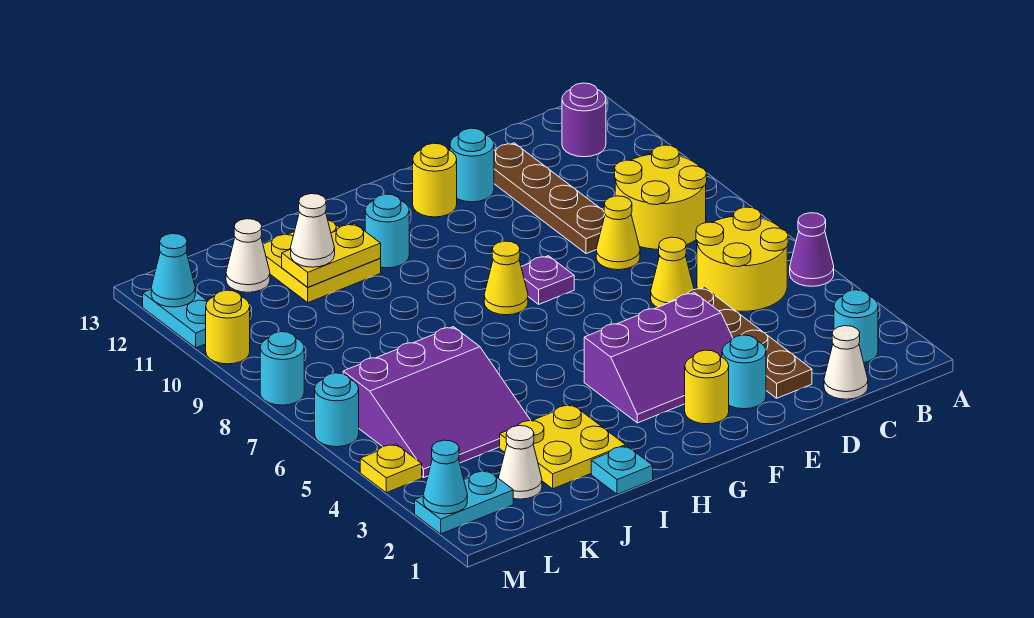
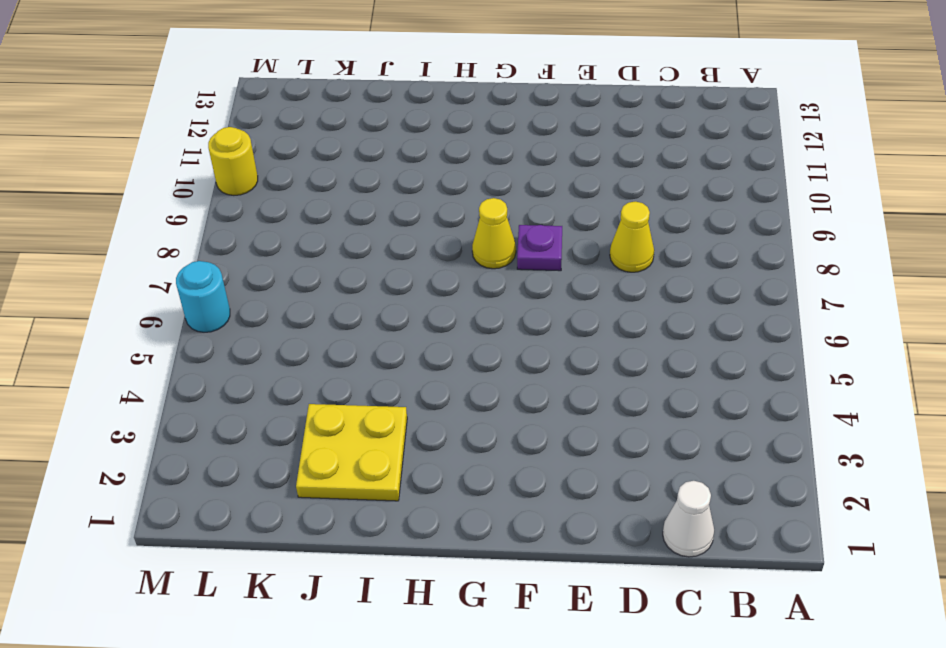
none -> purple 1x1 cone [790,213,834,286]
none -> cyan 1x1 round brick [834,290,878,363]
none -> yellow 2x2 round brick [696,207,788,311]
none -> yellow 2x2 round brick [615,145,707,249]

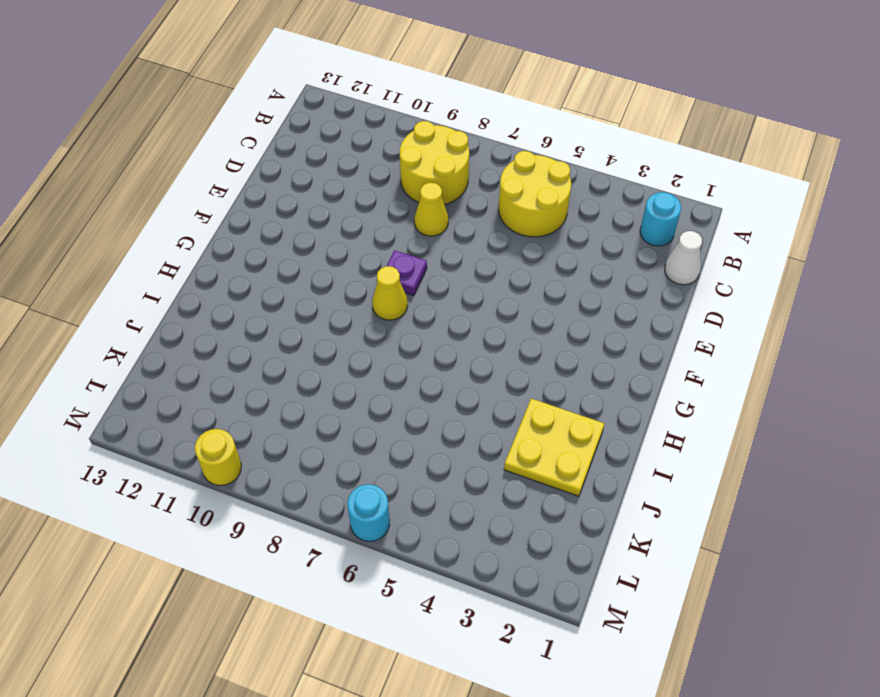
none -> purple 1x1 cone [790,213,834,286]
none -> purple 1x1 round brick [562,83,606,157]
none -> brown 1x4 plate [670,288,812,398]
none -> yellow 1x1 cone [651,237,694,307]

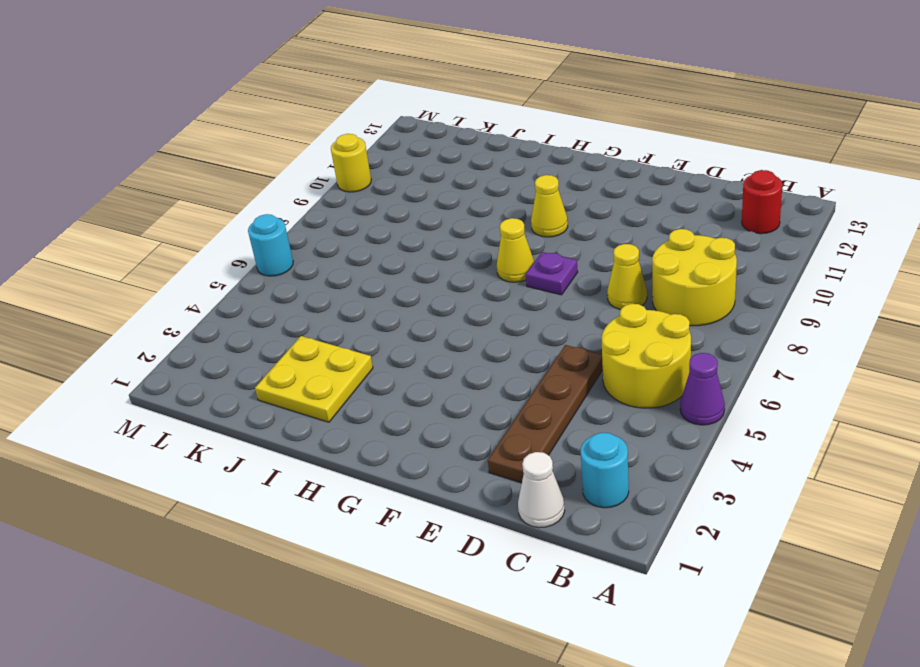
red 1x1 round brick [742,170,782,234] -> purple 1x1 round brick [562,83,606,157]
yellow 1x1 cone [531,175,568,237] -> yellow 1x1 cone moved to [651,237,694,307]
none -> brown 1x4 plate [494,143,605,254]
none -> cyan 1x1 round brick [722,335,766,409]
none -> purple 2x3 slope [584,293,733,423]
none -> cyan 1x1 round brick [450,128,494,202]

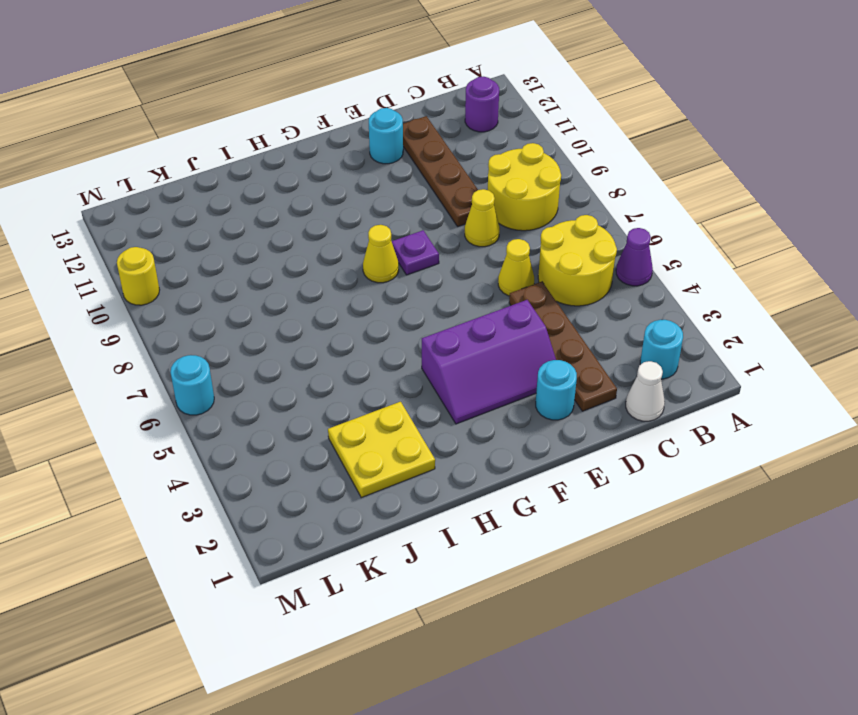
none -> yellow 1x1 round brick [685,350,729,424]
none -> yellow 1x1 round brick [413,143,457,217]
none -> cyan 1x1 round brick [365,194,409,268]
none -> cyan 1x1 plate [591,446,653,494]

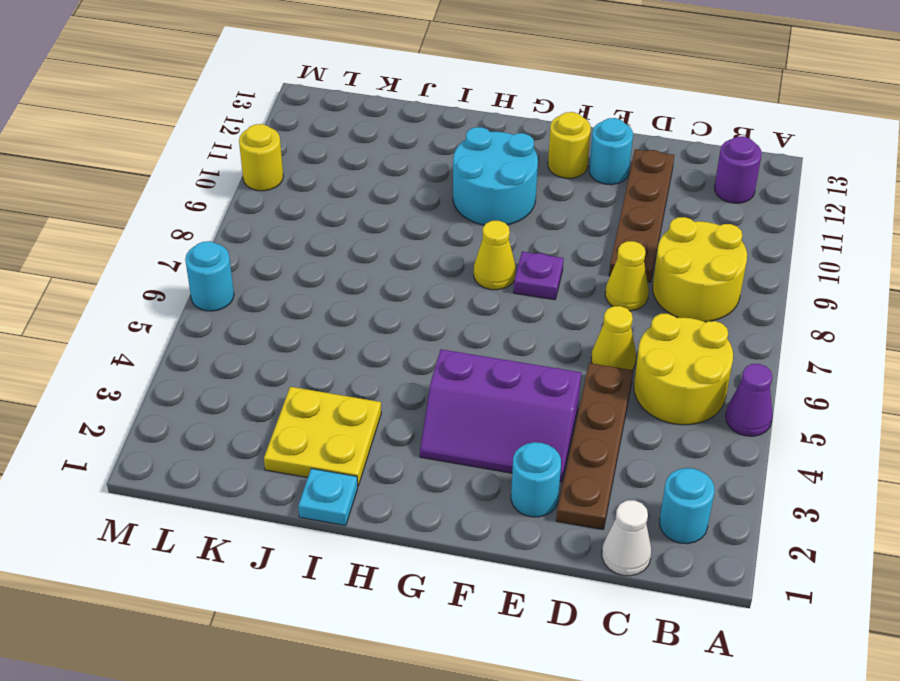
cyan 2x2 round brick [453,127,538,225] -> cyan 1x1 round brick [365,194,409,268]
none -> yellow 1x1 round brick [685,350,729,424]
none -> yellow 2x2 plate [263,218,381,303]
none -> purple 3x3 slope [343,327,531,477]
none -> white 1x1 cone [499,426,542,499]

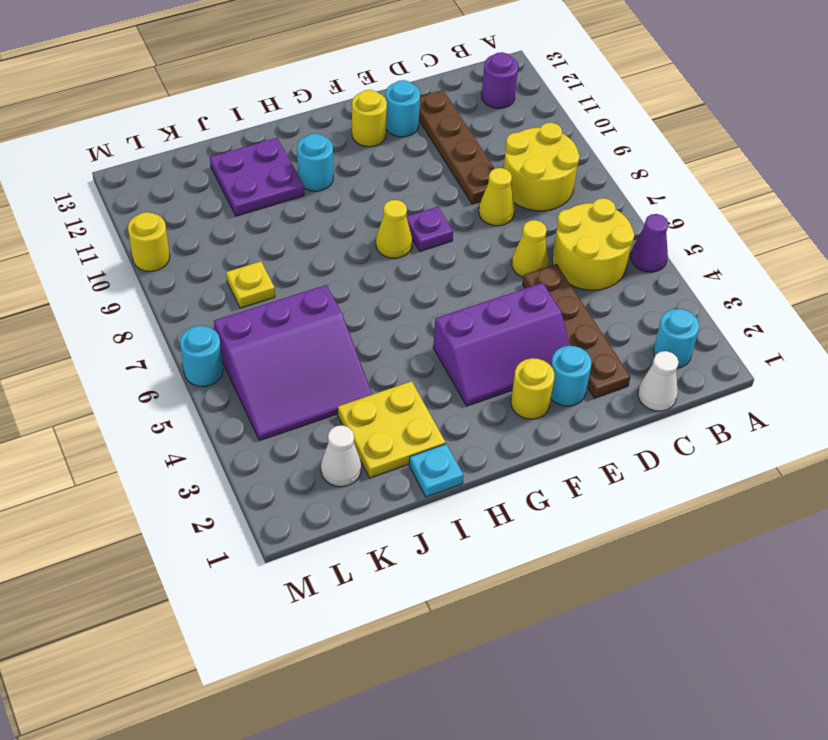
purple 2x2 plate [210,138,304,216] -> yellow 2x2 plate [263,218,381,303]
yellow 1x1 plate [226,261,275,308] -> yellow 1x1 plate moved to [360,444,422,493]
none -> white 1x1 cone [226,219,270,292]
none -> cyan 1x2 plate [415,470,513,534]
none -> cyan 1x1 round brick [260,332,304,405]
none -> cyan 1x2 plate [143,290,208,348]

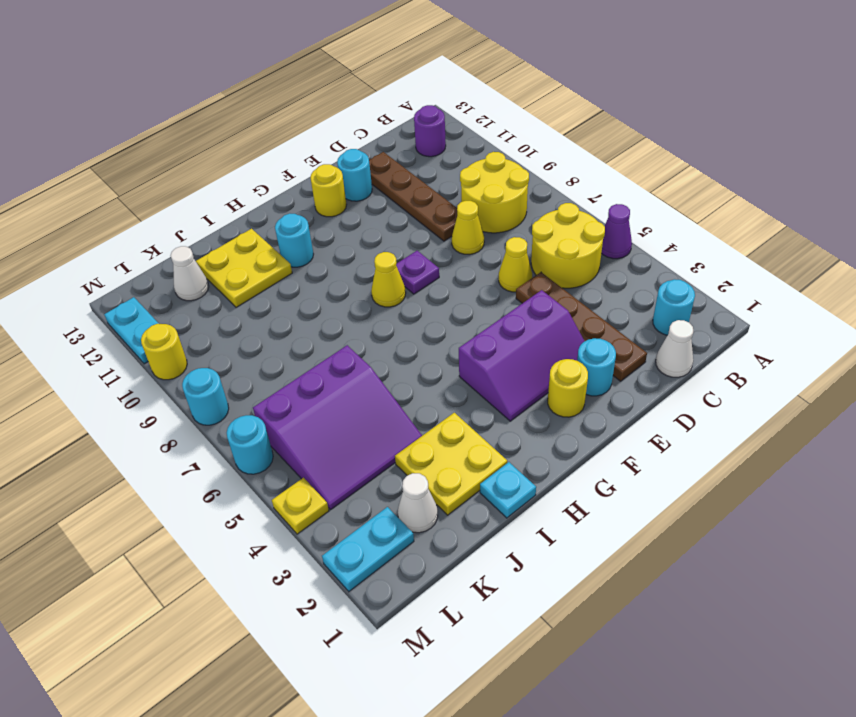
none -> yellow 1x2 plate [282,224,381,287]
none -> cyan 1x1 cone [423,440,467,514]
none -> cyan 1x1 cone [151,234,195,307]
none -> white 1x1 cone [291,194,335,267]

